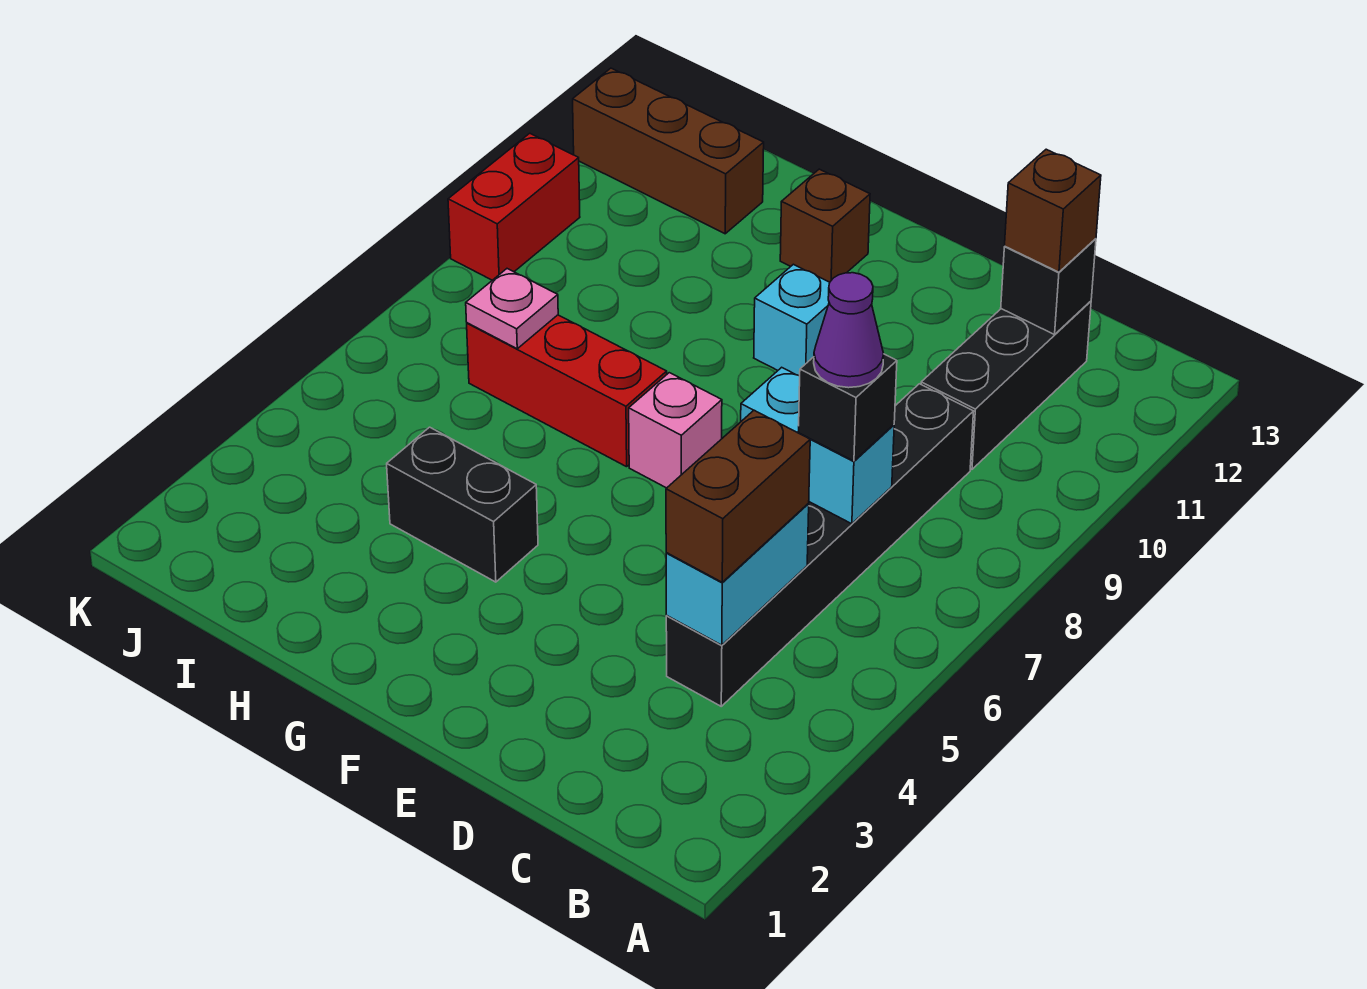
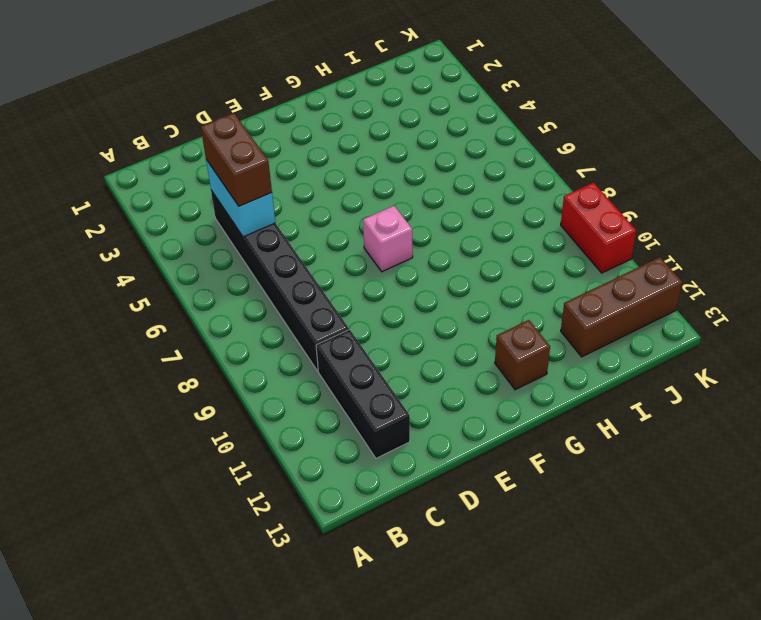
none -> cyan 1x1 brick [754,264,830,376]
none -> black 1x2 brick [387,427,538,582]
none -> red 1x3 brick [467,315,667,467]

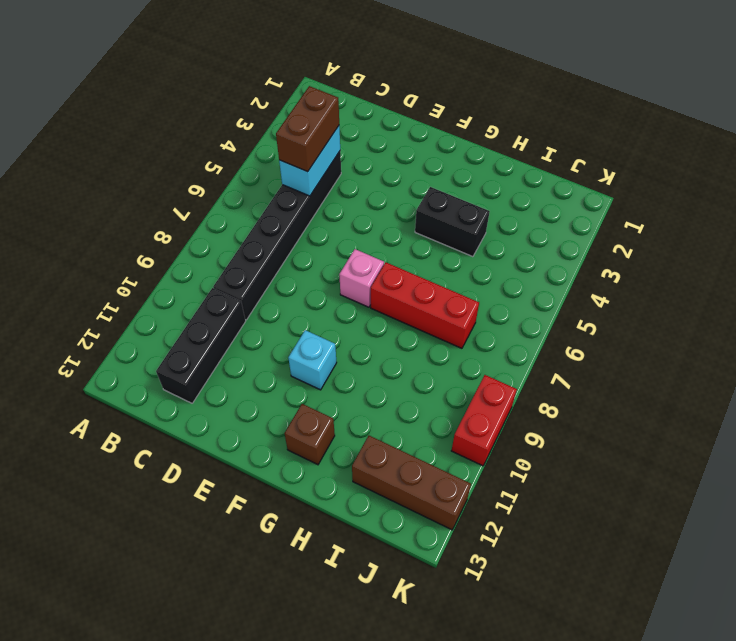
none -> cyan 1x2 brick [741,367,894,524]
none -> black 1x1 brick [1001,239,1096,335]
none -> pink 1x1 plate [466,269,558,349]

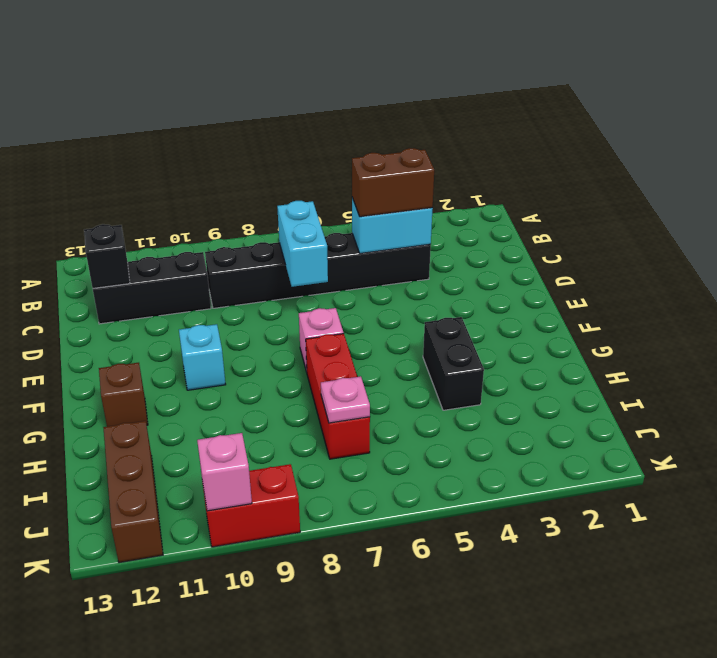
pink 1x1 brick [197,433,252,511] -> none
none -> black 1x1 brick [798,354,897,461]
none -> brown 1x1 brick [1005,149,1101,272]
none -> purple 1x1 cone [814,273,884,388]

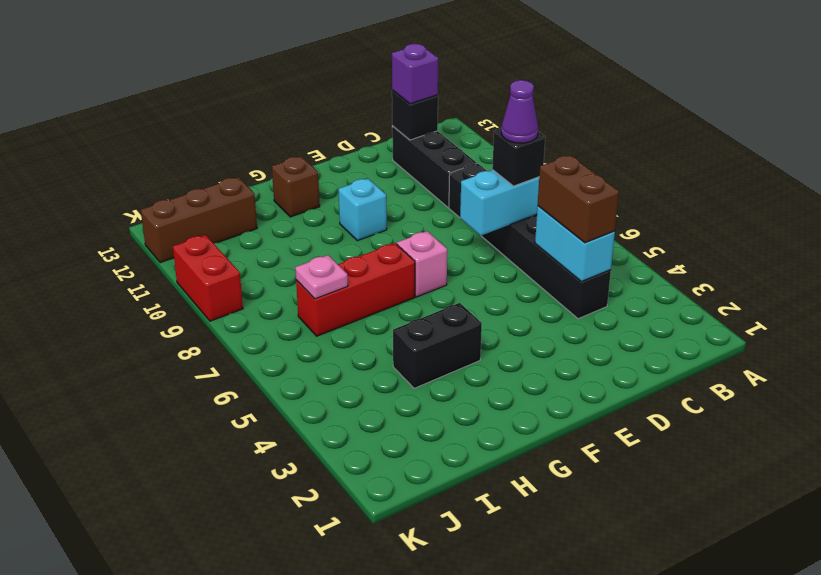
purple 1x1 brick [392,44,438,104] -> brown 1x1 brick [1005,149,1101,272]

